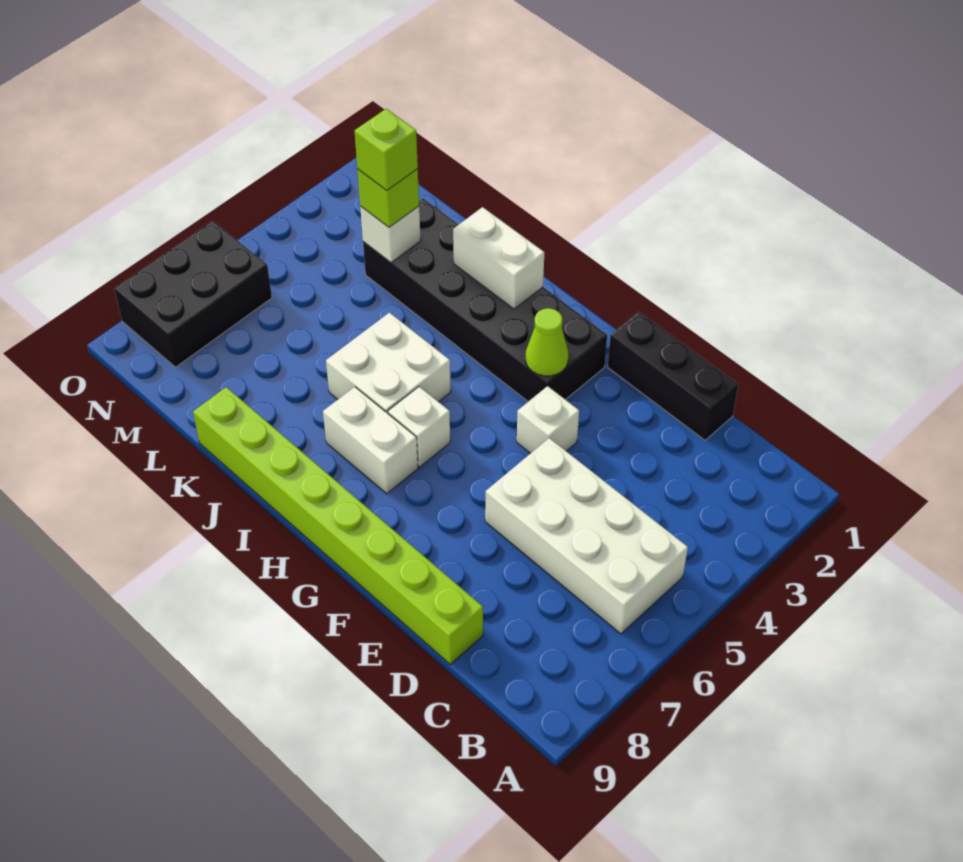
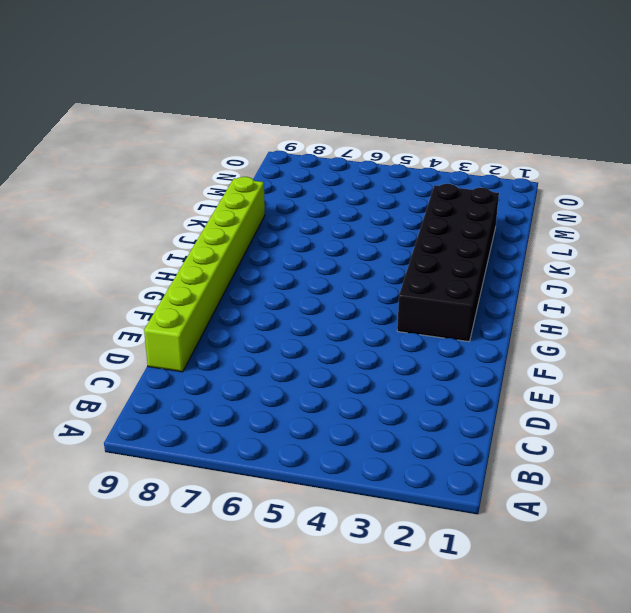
none -> white 2x4 brick [485,438,688,634]
none -> black 1x3 brick [608,312,739,440]
none -> white 1x1 brick [517,386,579,453]

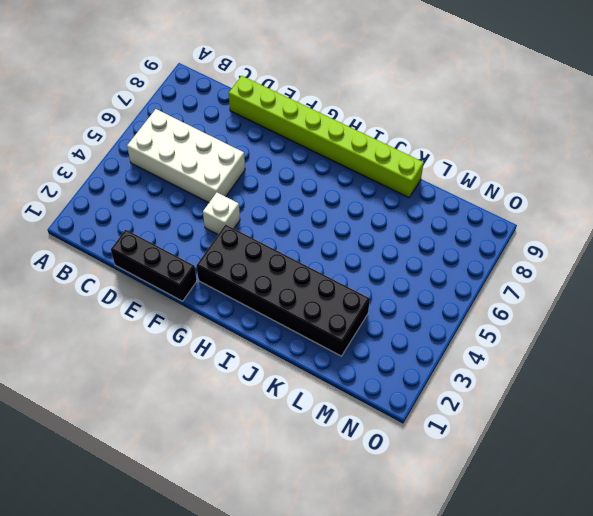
none -> white 1x1 brick [388,387,450,467]
none -> white 1x2 brick [323,387,418,494]
none -> white 2x2 brick [326,313,451,413]

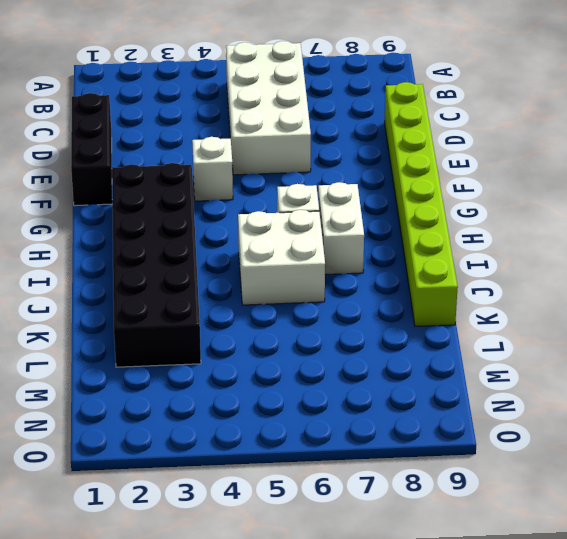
none -> black 2x3 brick [114,221,272,367]
none -> lime 1x1 cone [526,308,568,376]
none -> white 1x2 brick [453,207,544,309]

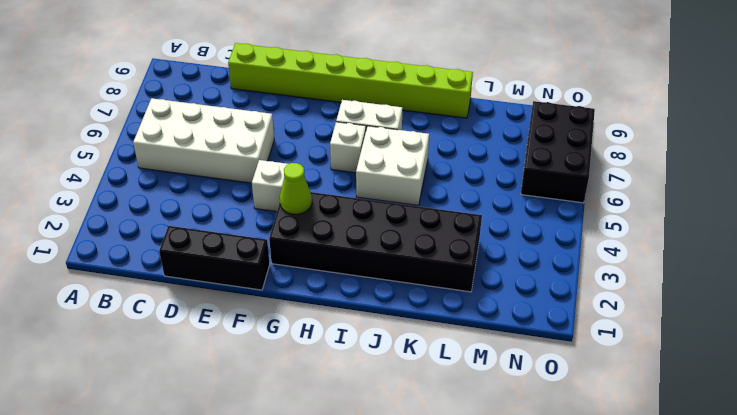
none -> white 1x2 brick [453,207,544,309]
none -> white 1x1 brick [360,206,421,263]
none -> lime 1x1 brick [357,169,419,227]

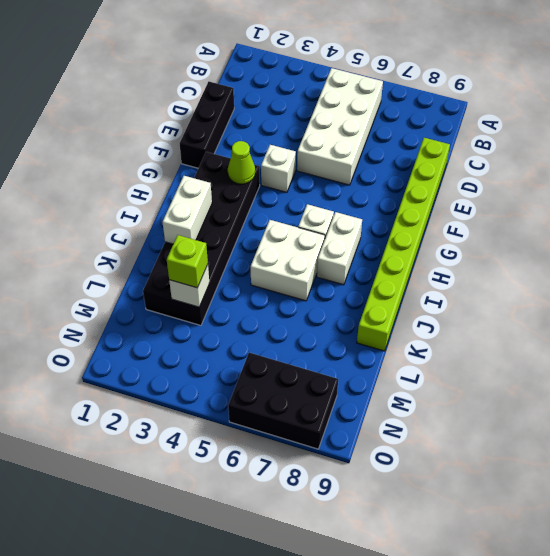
none -> lime 1x1 brick [355,109,418,190]

